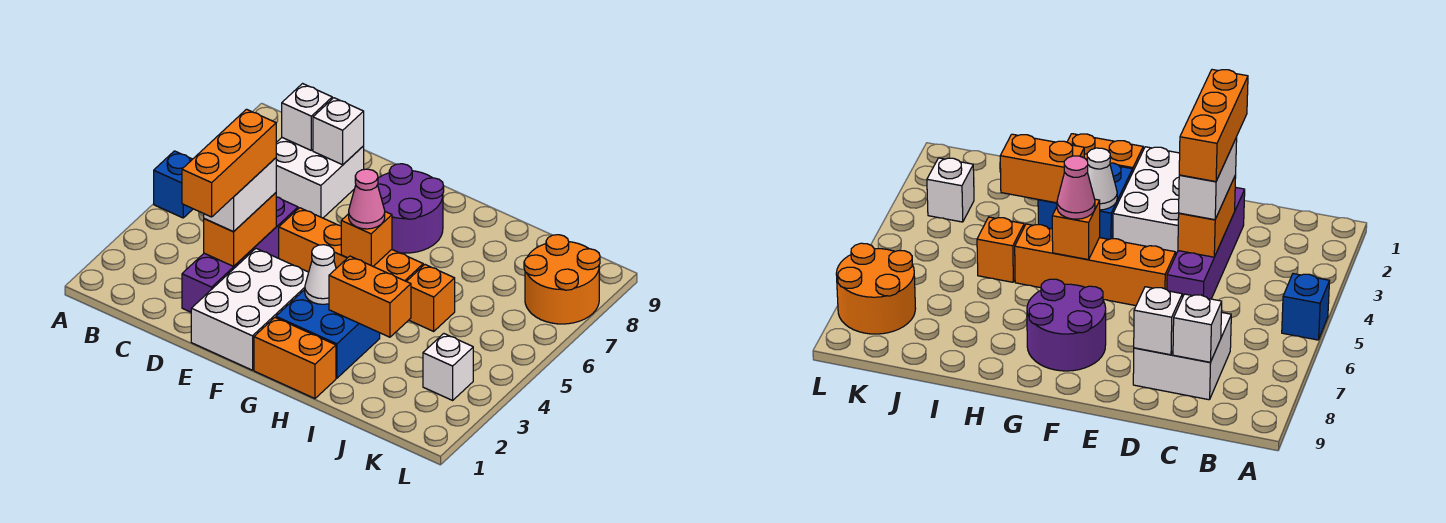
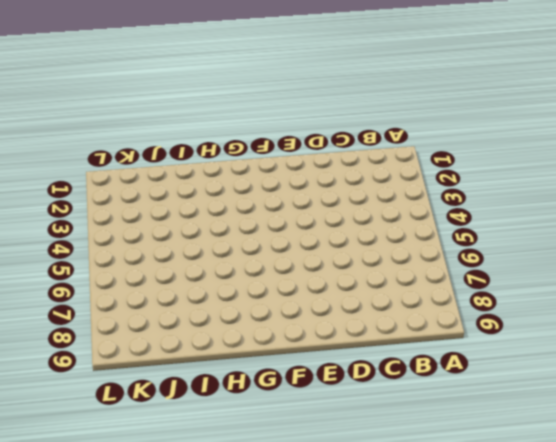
none -> blue 1x1 brick [154,151,193,218]
none -> white 2x2 brick [276,138,364,218]
none -> purple 1x4 brick [182,197,298,312]

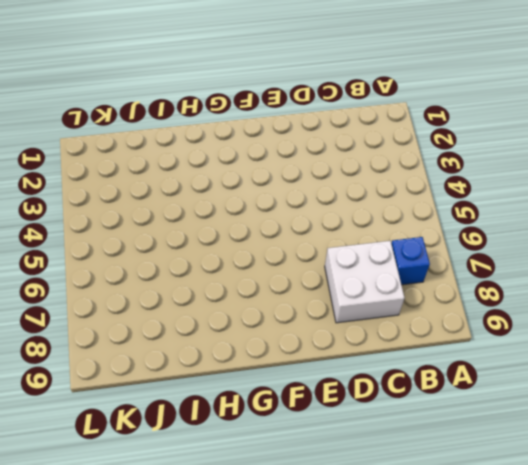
blue 1x1 brick [391,237,430,285] -> blue 1x1 brick moved to [154,151,193,218]
none -> purple 1x4 brick [182,197,298,312]
none -> white 2x3 brick [191,249,309,370]
none -> orange 1x4 brick [279,208,423,281]

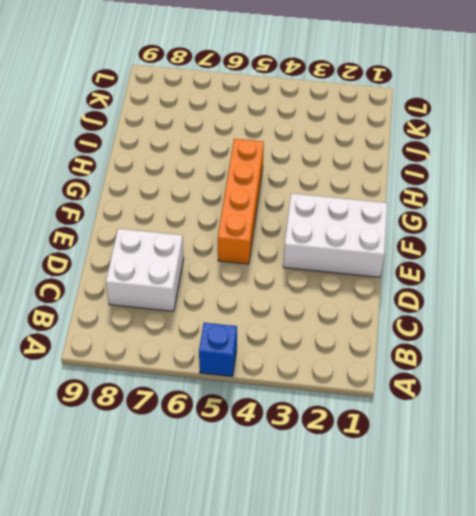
none -> purple 1x4 brick [182,197,298,312]
none -> purple 2x2 round brick [378,164,444,253]
none -> orange 1x2 brick [254,318,336,399]

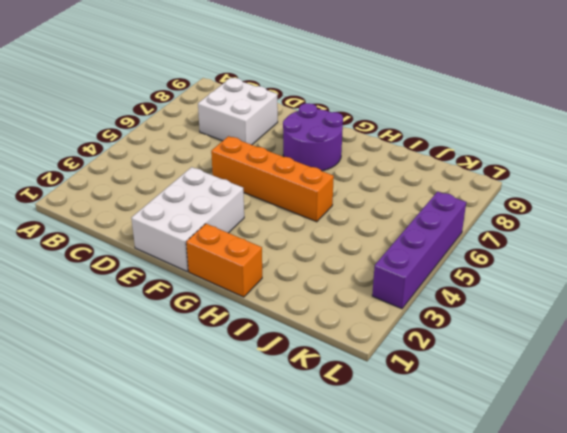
purple 1x4 brick [372,192,466,309] -> purple 1x4 brick moved to [182,197,298,312]
none -> blue 1x1 brick [154,151,193,218]
none -> blue 2x2 brick [276,290,380,378]
none -> orange 1x1 brick [406,265,455,331]

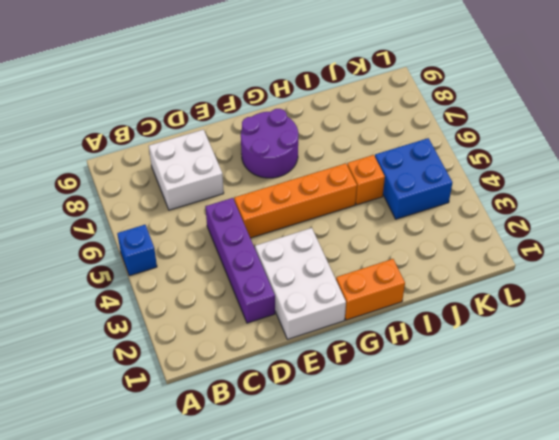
blue 2x2 brick [375,138,452,219] -> blue 2x2 brick moved to [276,290,380,378]
none -> white 1x1 brick [423,334,473,400]
none -> orange 2x2 round brick [524,235,600,324]
none -> white 1x1 brick [282,84,332,150]

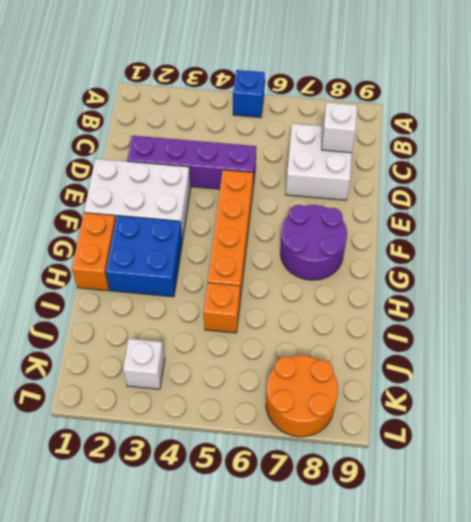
none -> orange 1x2 brick [204,193,276,266]
none -> white 1x1 brick [313,98,364,165]
none -> white 1x1 cone [305,245,336,304]

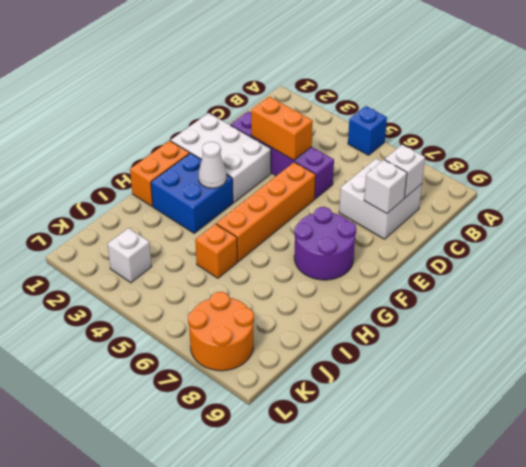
none -> orange 1x1 brick [341,212,392,266]
none -> orange 1x2 brick [329,256,411,337]
none -> white 1x2 brick [204,158,276,232]

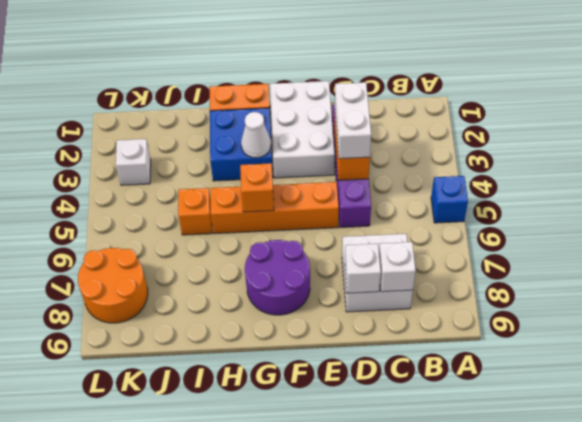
none -> orange 1x2 brick [329,256,411,337]
none -> pink 1x1 cone [349,169,385,229]
none -> orange 1x3 brick [182,109,276,217]

